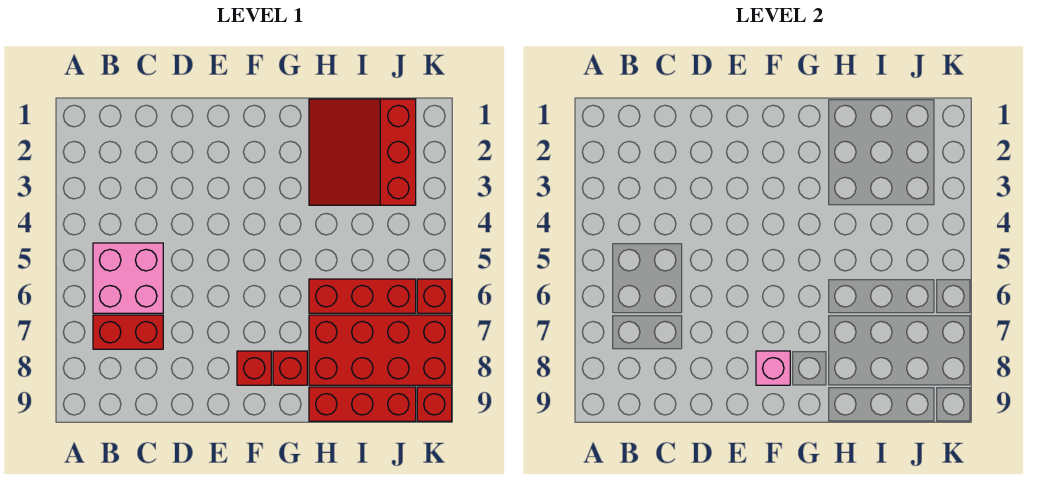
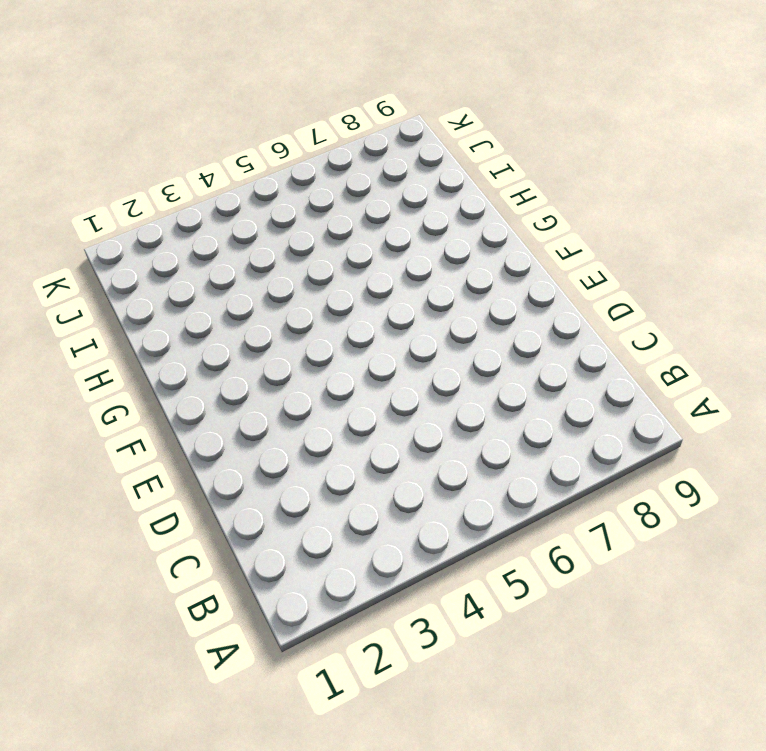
none -> pink 2x2 brick [93,243,163,313]
none -> red 1x2 brick [93,315,163,349]

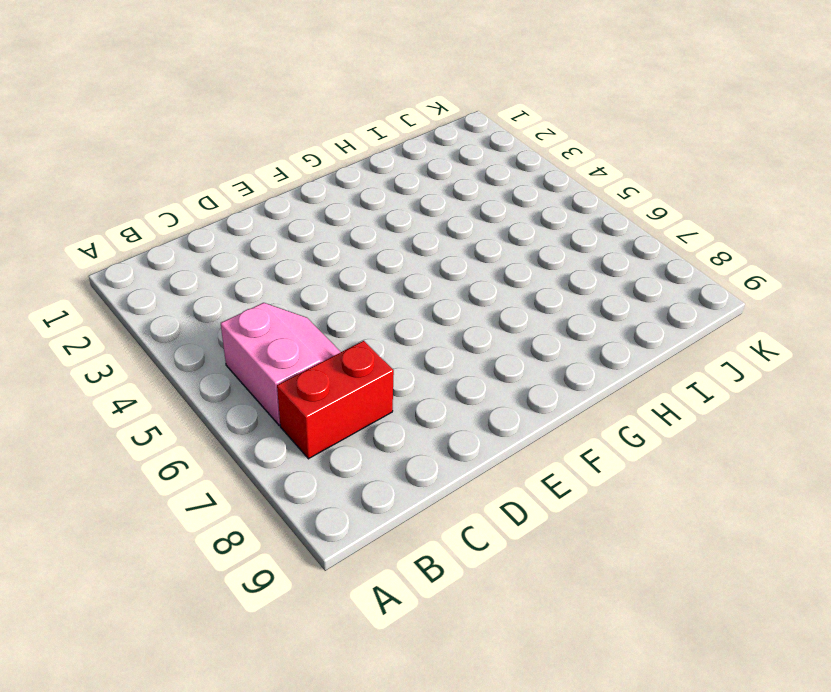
pink 2x2 slope [221,303,340,425] -> pink 2x2 brick [93,243,163,313]
none -> red 1x1 brick [237,351,271,385]
none -> red 1x1 brick [273,351,307,385]

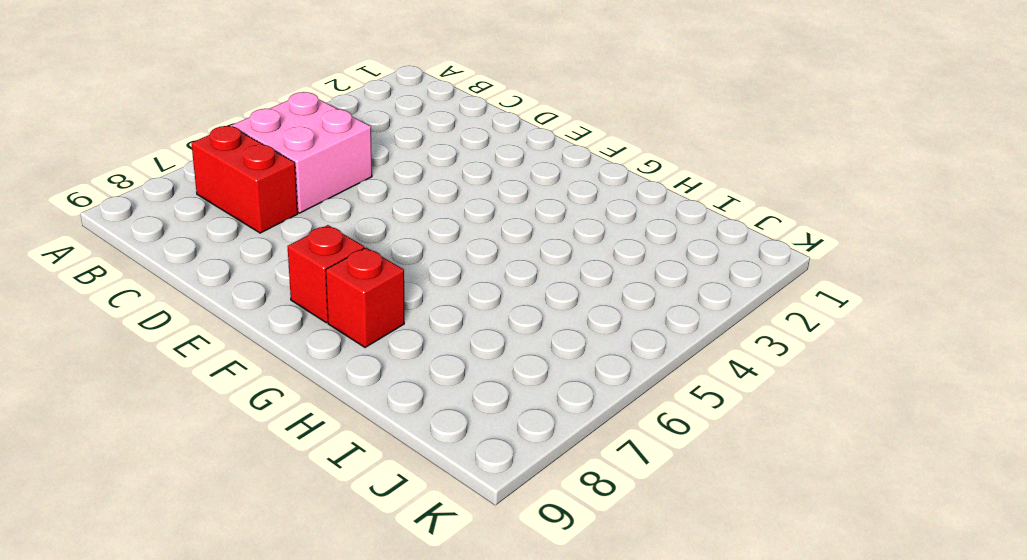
none -> red 3x3 slope [309,99,416,205]
none -> red 1x3 brick [309,279,416,313]

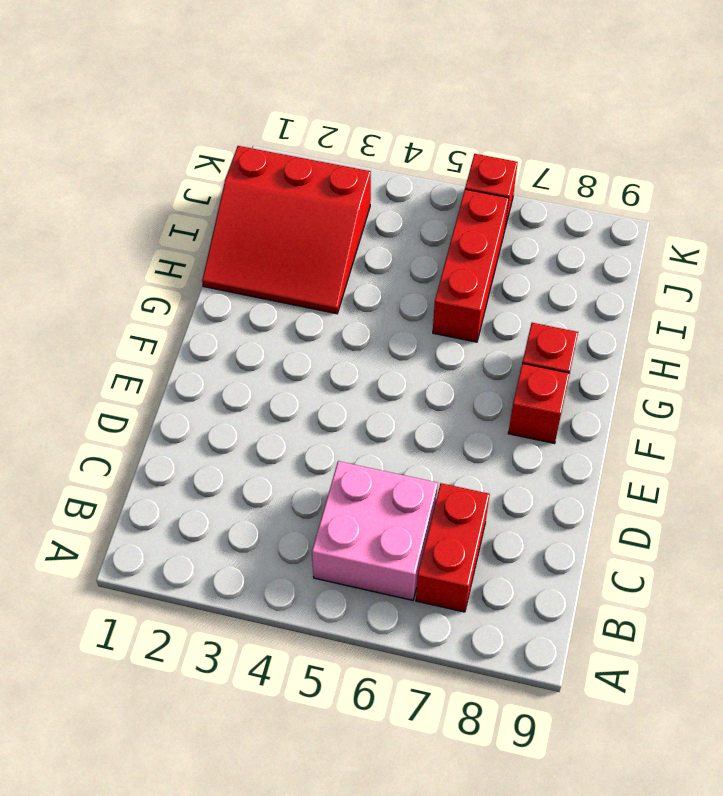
none -> red 2x4 brick [309,315,452,385]
none -> red 1x3 brick [309,387,416,421]

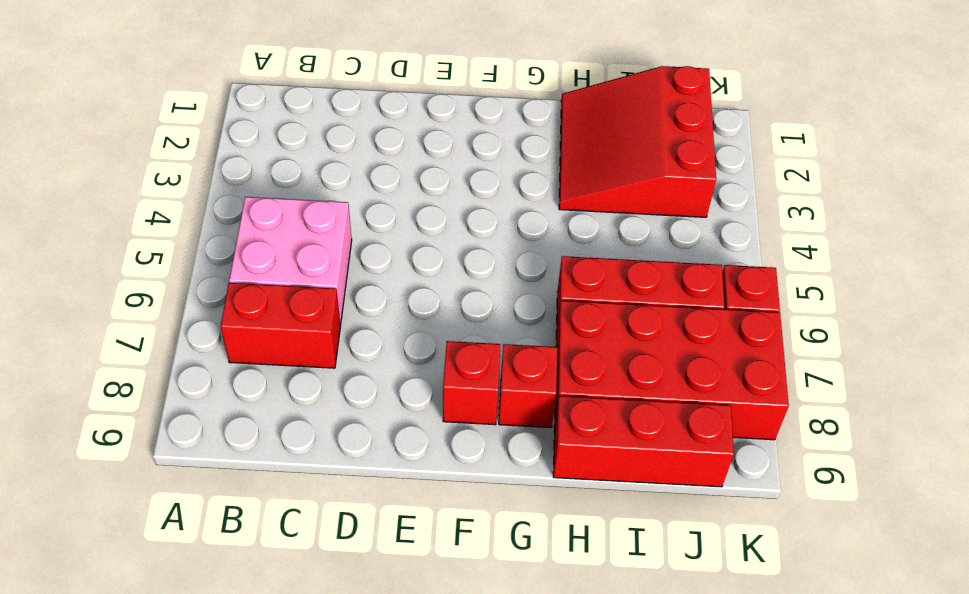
none -> red 1x1 brick [417,387,452,421]
none -> pink 1x1 brick [756,351,790,385]

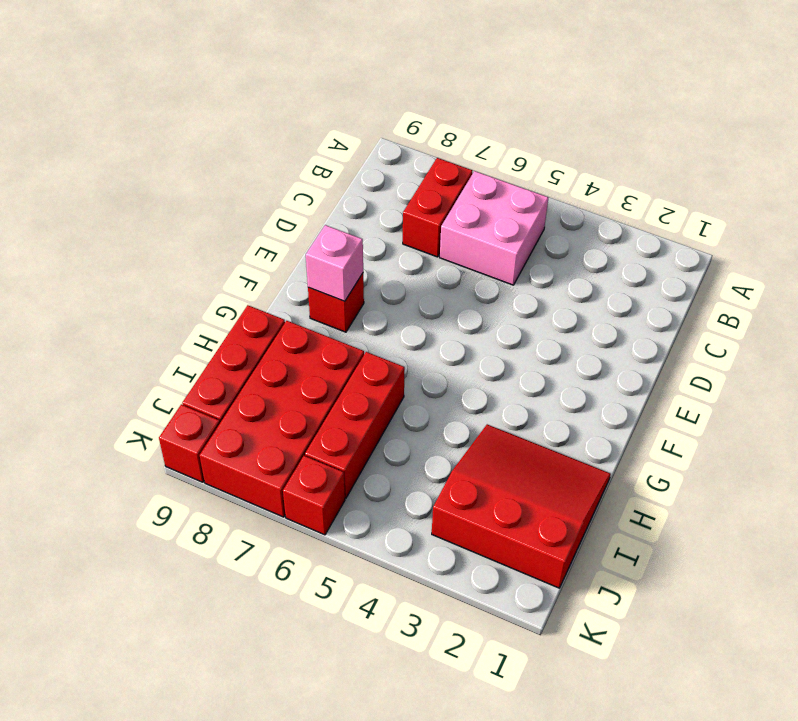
none -> red 1x1 brick [273,351,307,385]

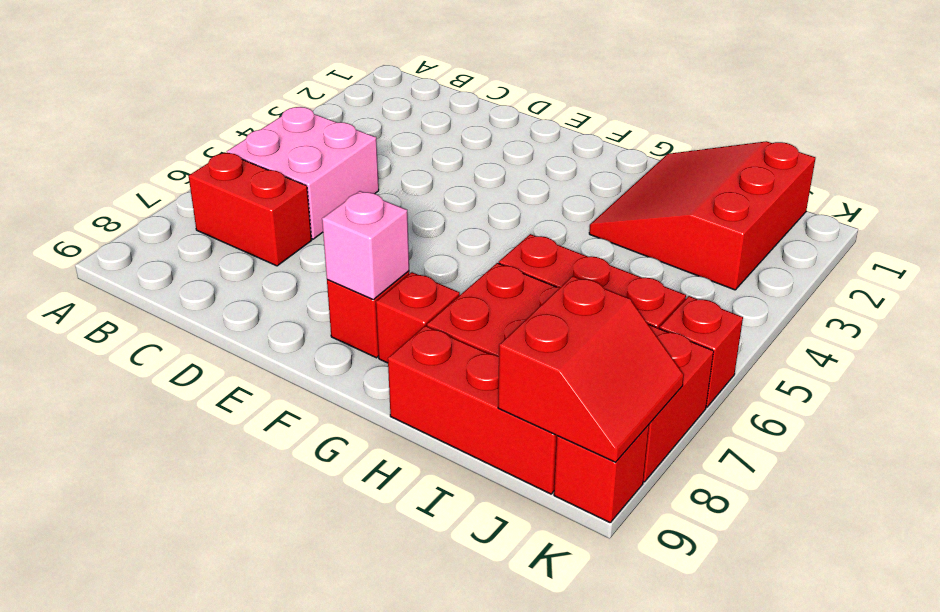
red 2x2 slope [498,276,684,462] -> none

